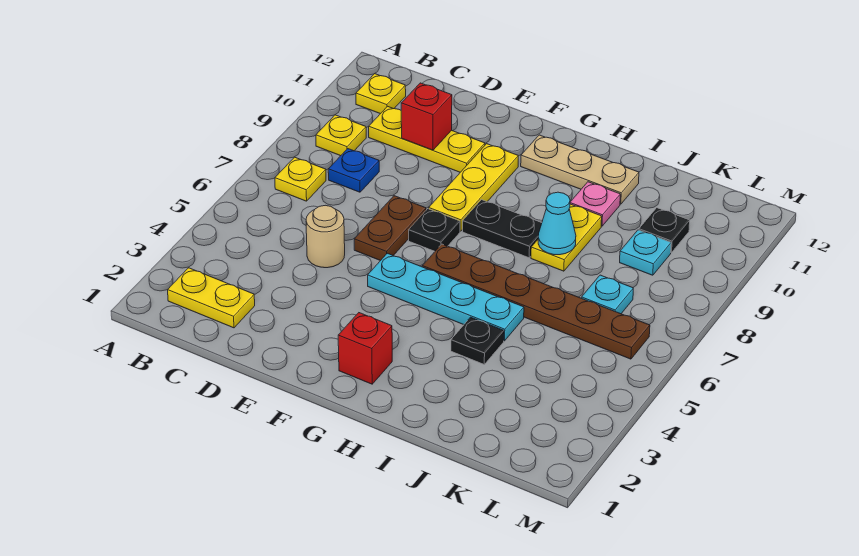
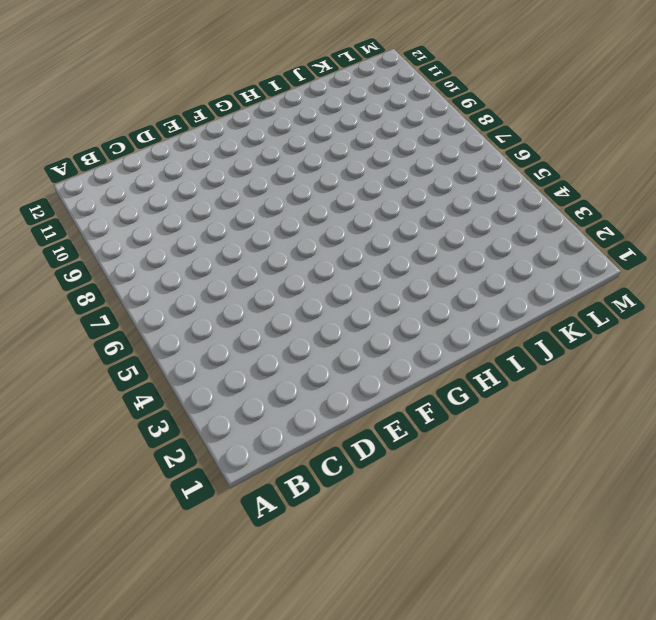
none -> yellow 1x2 plate [168,268,255,328]
none -> yellow 1x1 plate [275,157,326,201]
none -> yellow 1x1 plate [316,115,366,156]

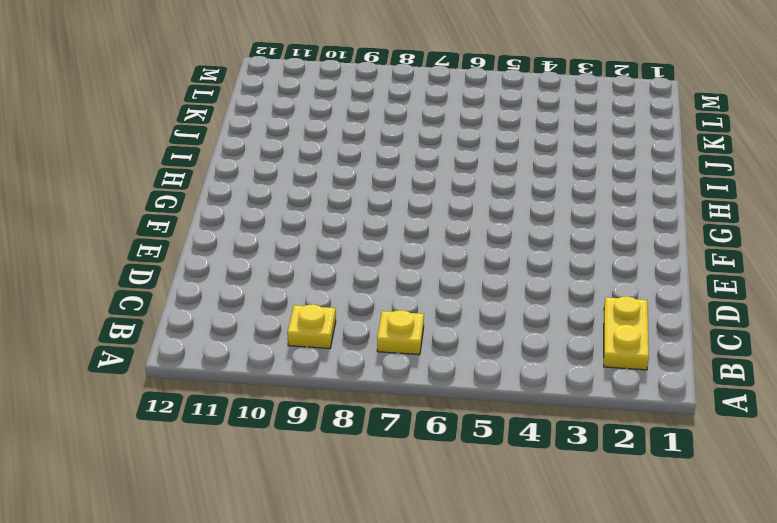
none -> yellow 1x1 plate [356,74,406,114]
none -> blue 1x1 plate [328,149,379,192]
none -> yellow 1x3 plate [369,106,485,172]

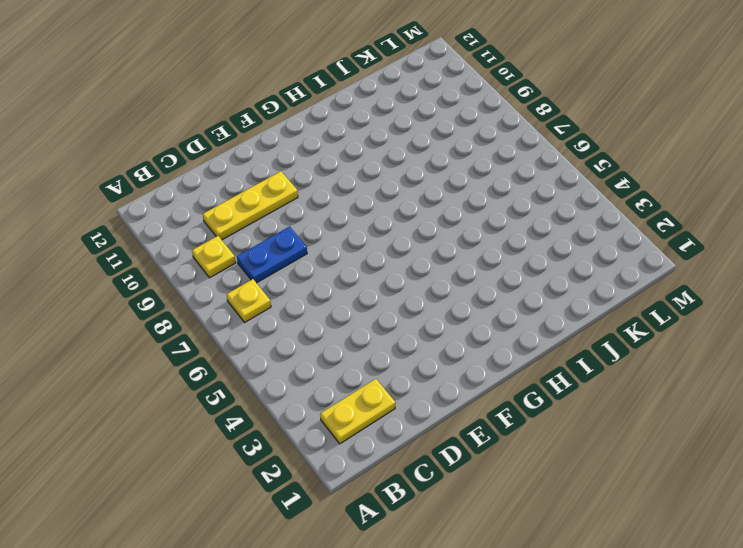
blue 1x2 plate [237,227,307,283] -> blue 1x1 plate [328,149,379,192]
none -> yellow 1x1 plate [356,74,406,114]
none -> tan 1x1 round brick [306,205,345,268]
none -> brown 1x2 plate [354,196,426,261]

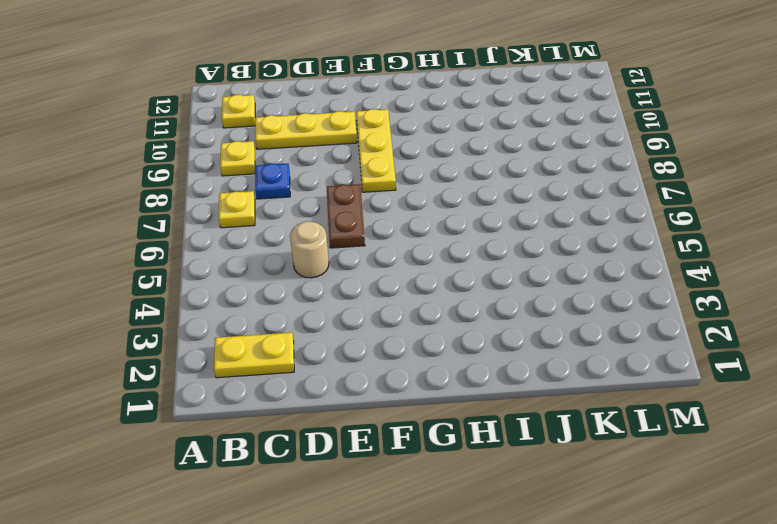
none -> cyan 1x4 plate [368,253,524,341]
none -> black 1x1 plate [409,209,460,251]
none -> red 1x1 brick [338,313,392,384]

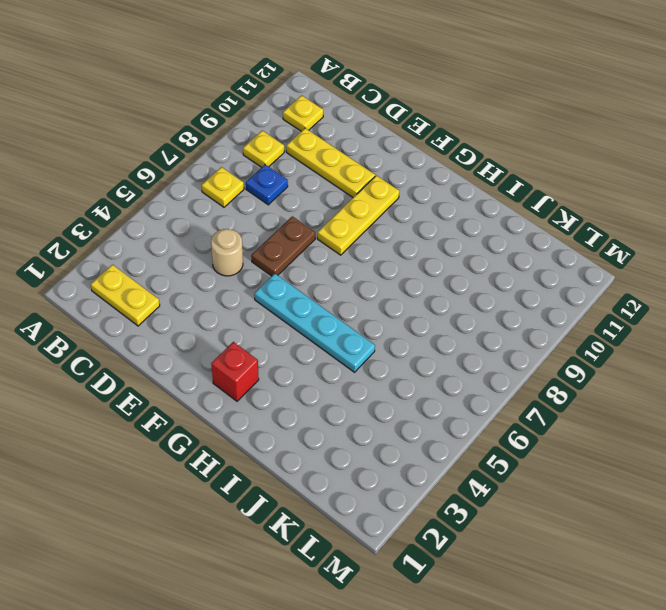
none -> black 1x1 plate [409,209,460,251]
none -> brown 1x6 plate [422,244,650,359]
none -> black 1x2 plate [463,200,542,258]

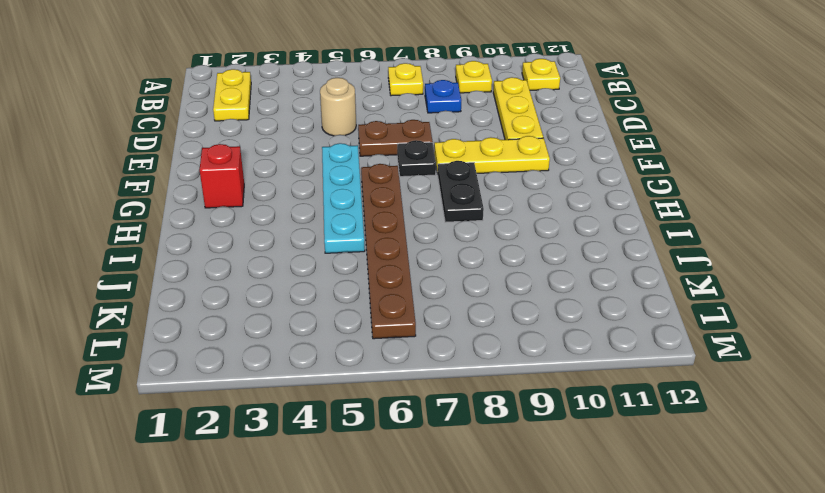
none -> tan 1x3 plate [521,135,639,204]
none -> black 1x1 plate [451,317,504,364]
none -> yellow 1x2 plate [531,204,602,271]

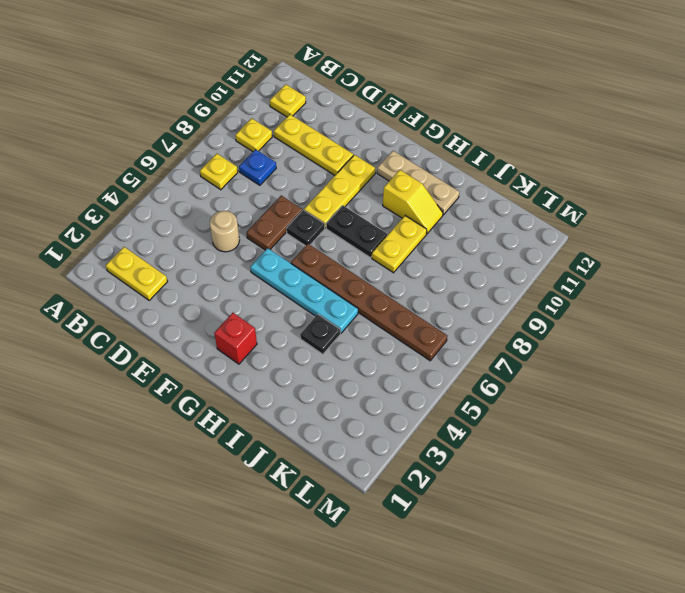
yellow 1x2 slope [383,170,443,234] -> pink 1x1 plate [570,182,620,226]
none -> cyan 1x1 plate [581,275,633,314]
none -> cyan 1x1 plate [620,230,671,275]
none -> black 1x1 plate [639,208,690,253]

